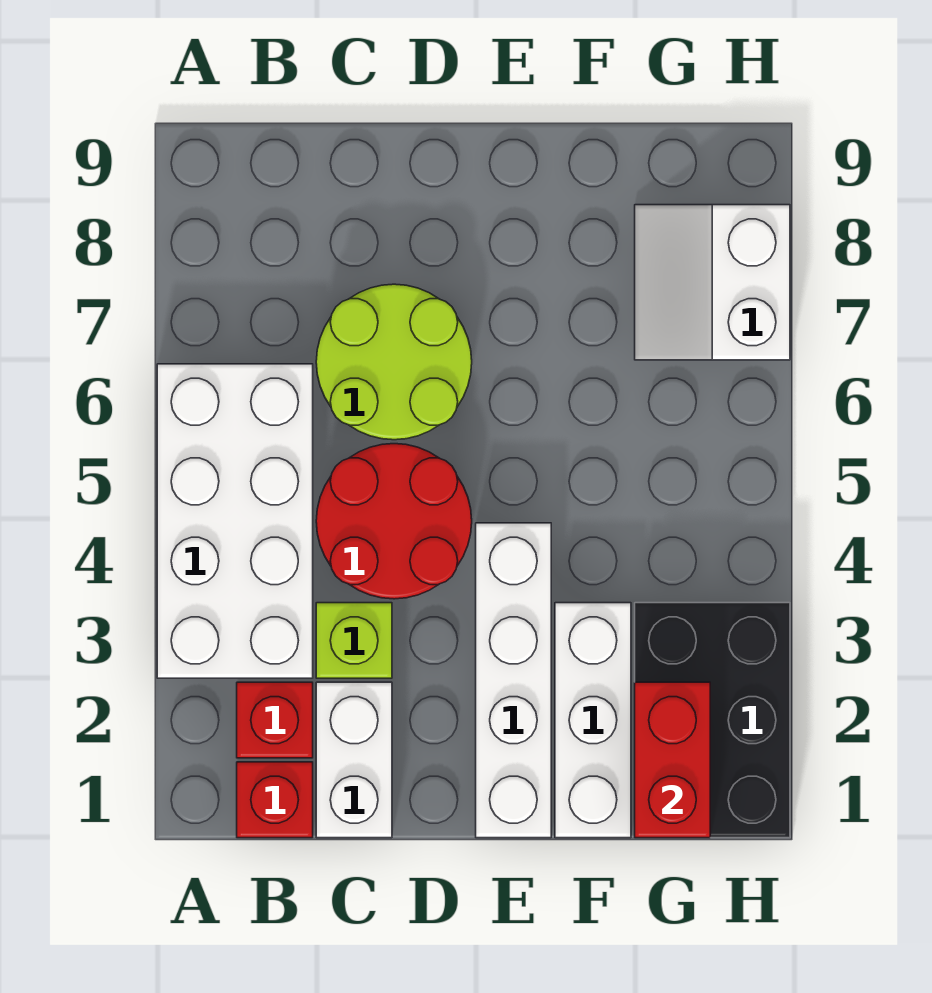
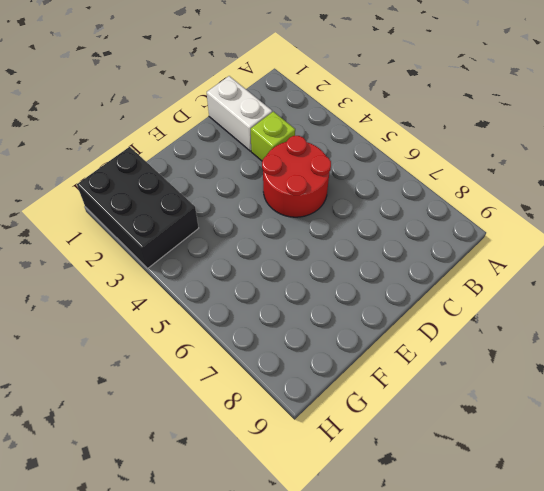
none -> white 2x4 brick [157,364,313,678]
none -> red 1x1 brick [237,762,313,838]
none -> red 1x1 brick [237,682,313,758]

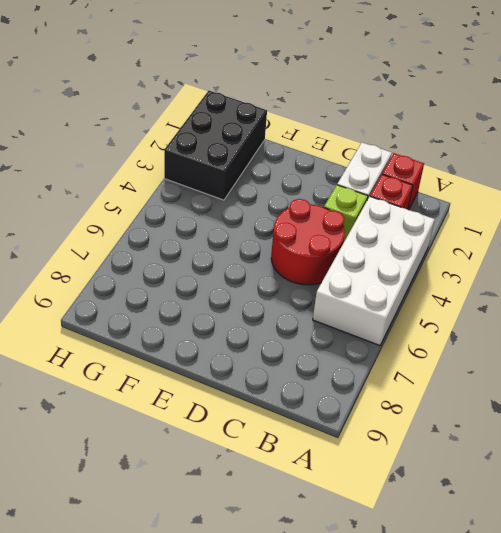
none -> lime 2x2 round brick [316,284,472,440]
none -> white 1x4 brick [476,523,551,838]
none -> white 1x3 brick [555,603,631,838]

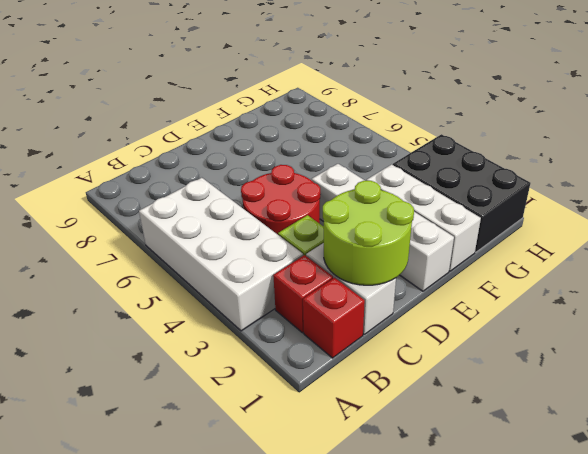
lime 2x2 round brick [323,181,414,285] -> lime 2x2 round brick moved to [316,284,472,440]
none -> white 2x2 slope [635,205,790,360]
none -> red 1x2 brick [635,682,710,838]

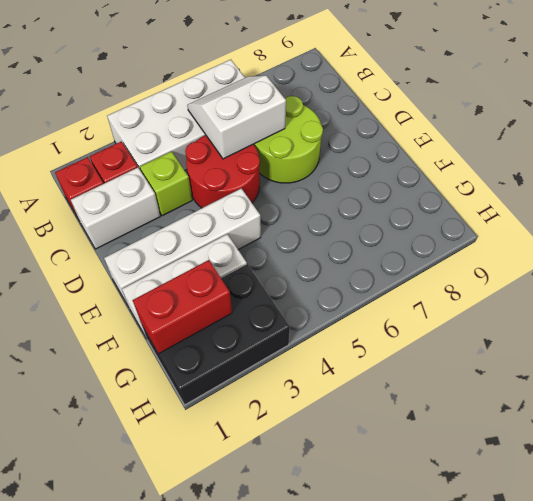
white 2x2 slope [187,76,286,159] -> white 2x2 slope moved to [635,205,790,360]

